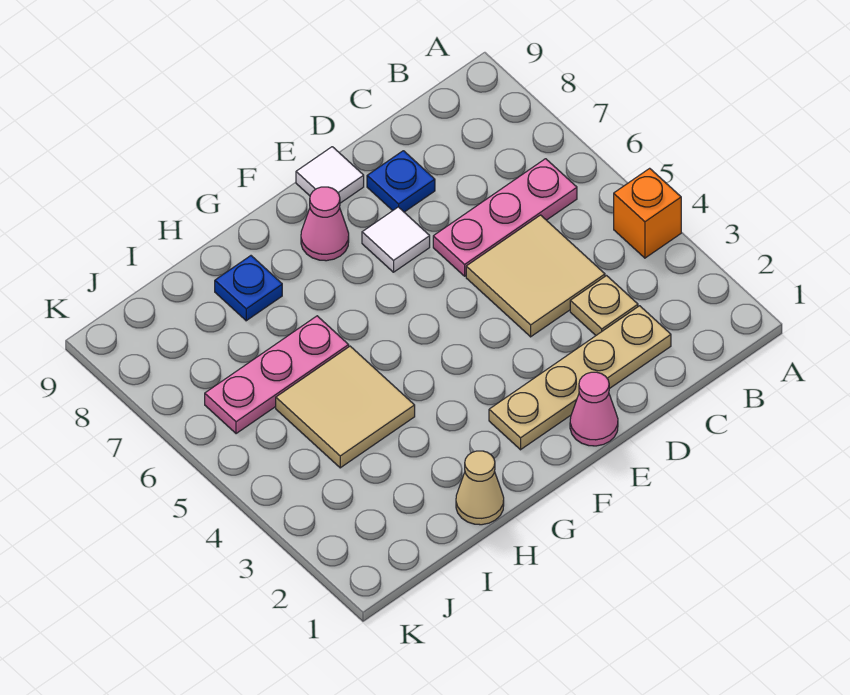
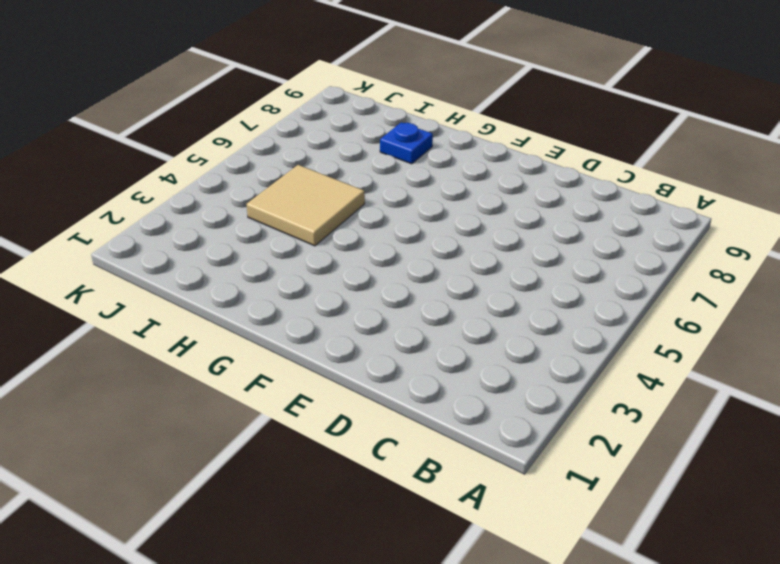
none -> orange 1x1 brick [614,168,681,258]
none -> pink 1x3 plate [433,159,577,276]
none -> tan 1x4 plate [489,306,671,450]

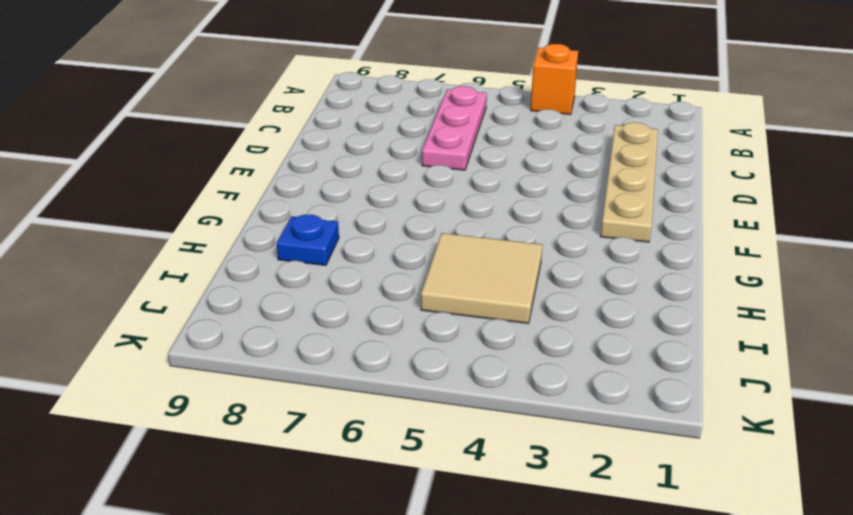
none -> tan 1x1 plate [570,276,638,335]
none -> tan 2x2 tile [466,215,605,337]
none -> blue 1x1 plate [367,151,435,212]

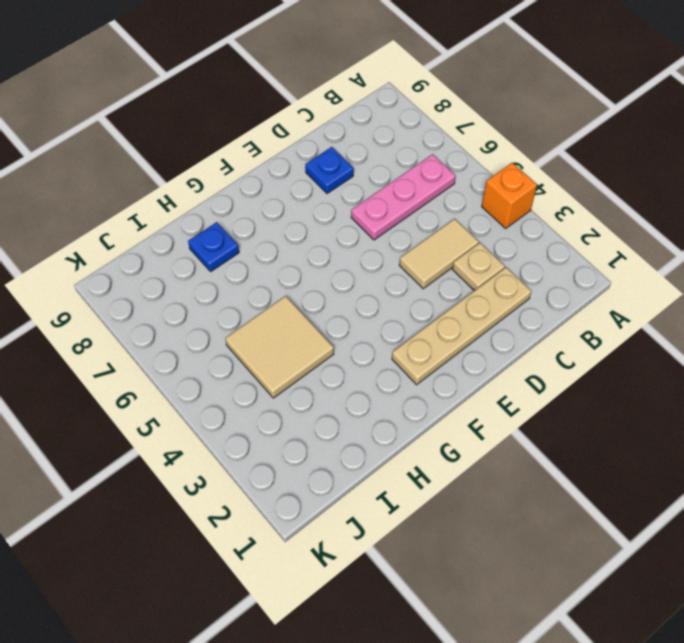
tan 1x2 tile [399,219,479,289] -> tan 2x2 tile [466,215,605,337]
none -> pink 1x1 cone [570,372,618,446]
none -> white 1x1 tile [362,207,430,272]
none -> white 1x1 tile [296,147,364,203]

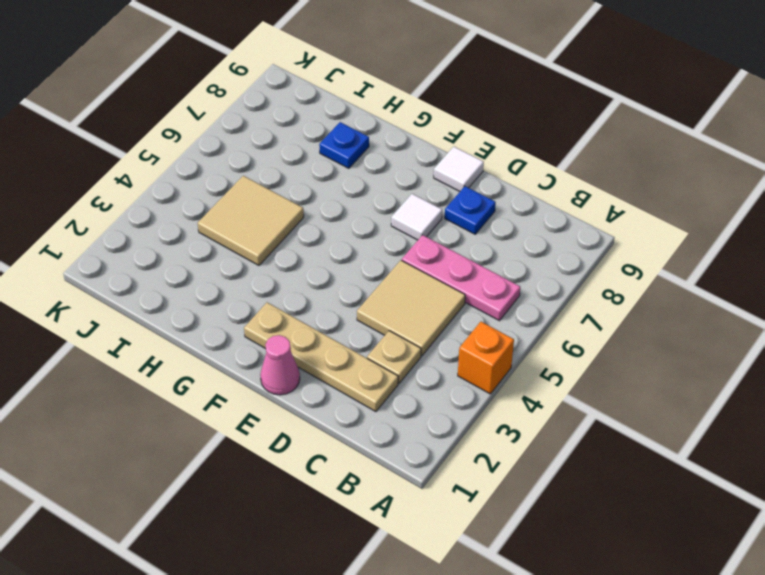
none -> pink 1x1 cone [301,187,349,261]
none -> tan 1x1 cone [456,451,504,525]
none -> pink 1x3 plate [205,316,349,434]

